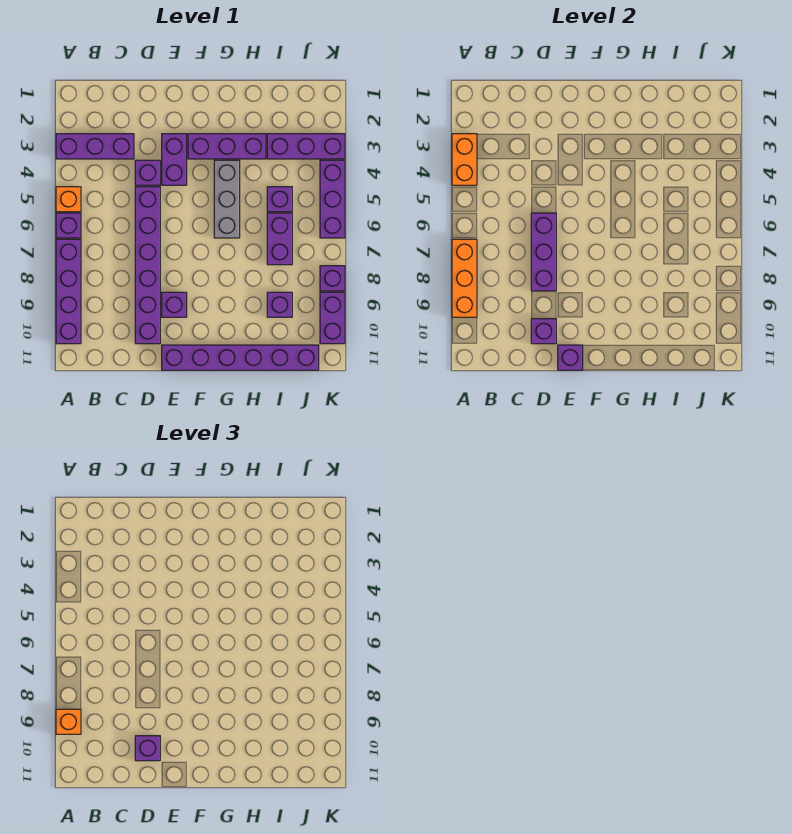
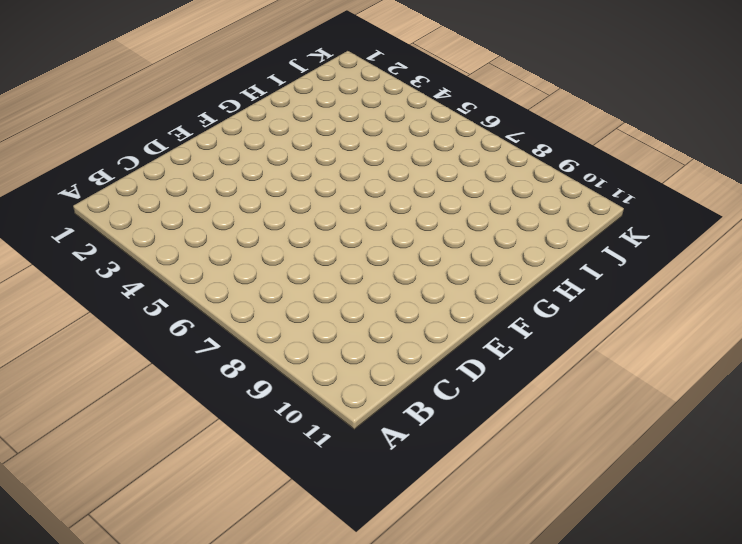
none -> purple 1x3 brick [56,134,134,159]
none -> orange 1x1 brick [56,187,81,212]
none -> purple 1x1 brick [56,213,81,238]

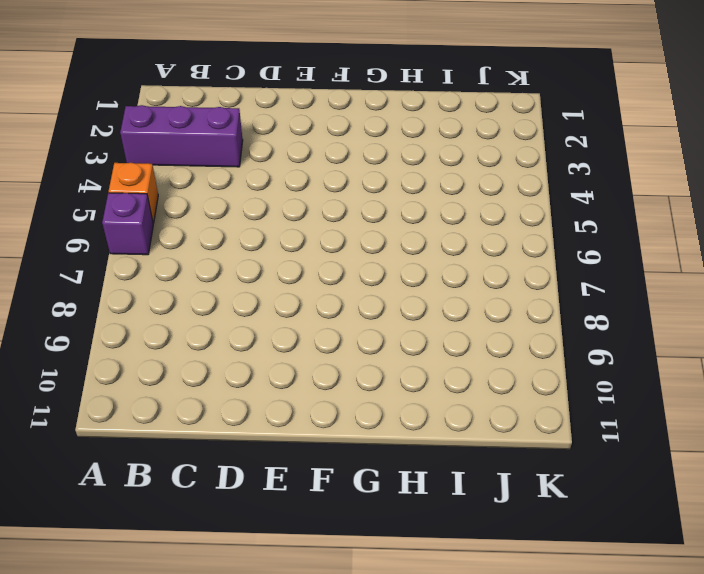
none -> purple 1x4 brick [56,239,81,344]
none -> purple 1x1 brick [135,160,160,185]
none -> purple 1x6 brick [135,187,160,344]

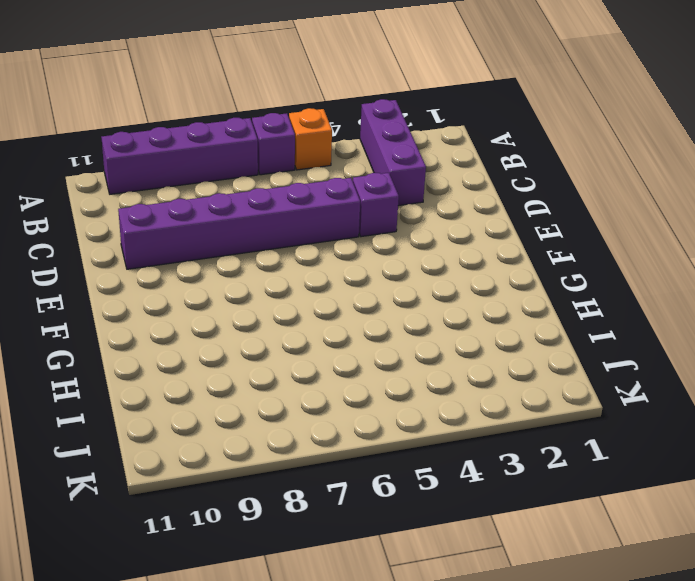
none -> purple 1x2 brick [162,134,187,185]
none -> purple 1x1 brick [162,292,187,317]
none -> purple 1x6 brick [162,345,319,370]

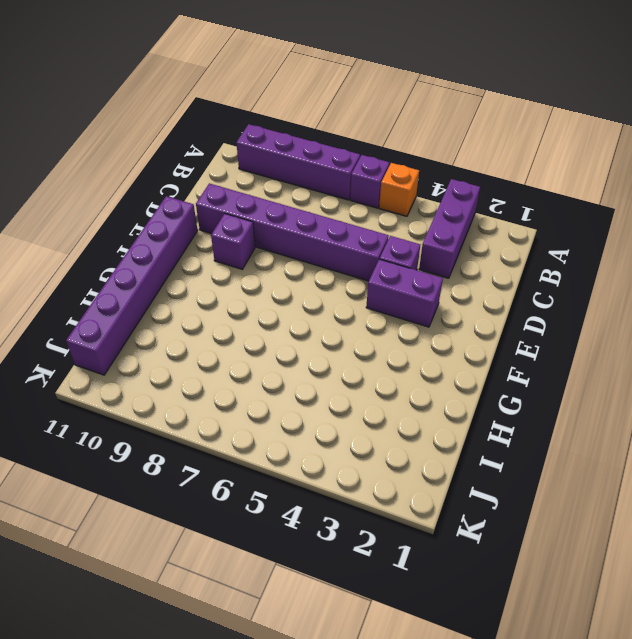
none -> purple 1x3 brick [188,134,266,159]
none -> grey 1x3 brick [214,160,240,238]
none -> purple 1x3 brick [267,134,345,159]

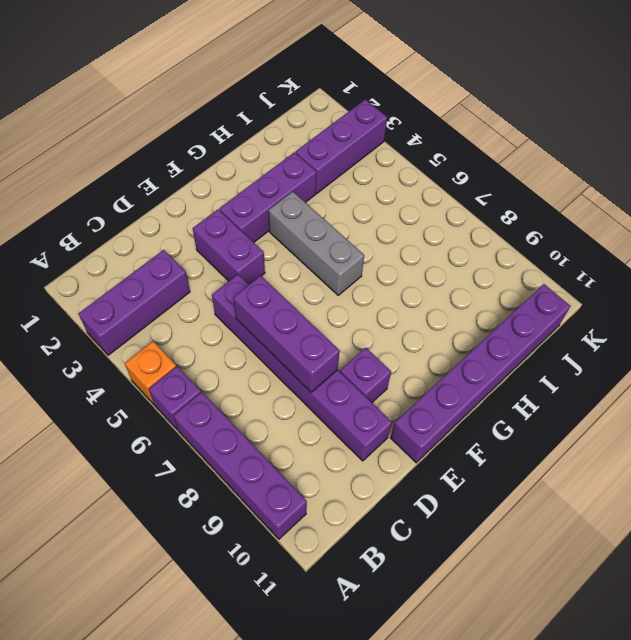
none -> purple 1x1 brick [135,160,160,185]
none -> purple 1x1 brick [267,187,292,212]
none -> purple 1x2 brick [267,213,292,265]

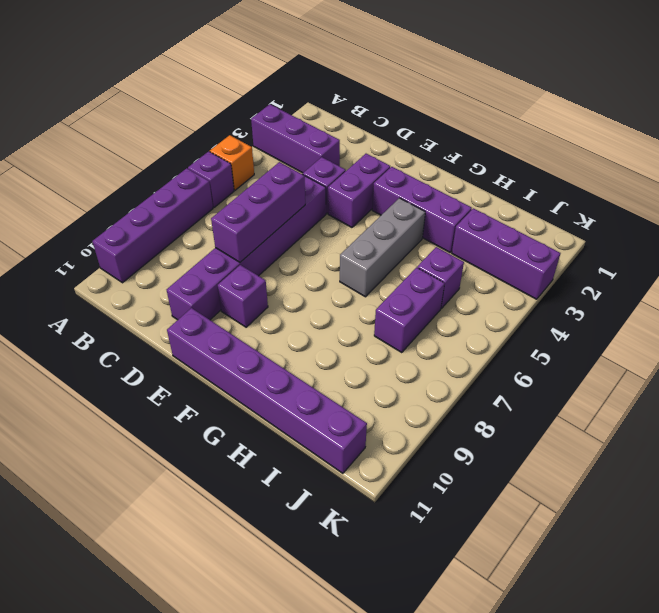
none -> purple 1x1 brick [267,292,292,317]
none -> purple 1x3 brick [320,160,345,238]
none -> purple 1x1 brick [320,266,345,291]

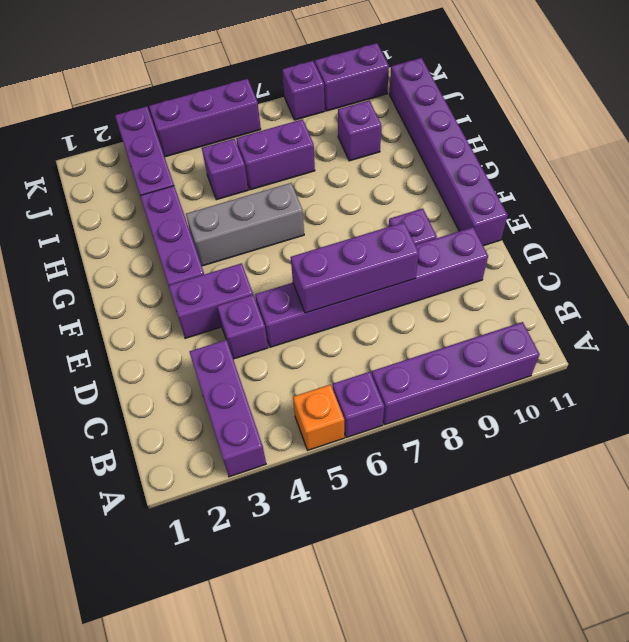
none -> orange 1x2 brick [452,134,477,185]
none -> orange 1x3 brick [452,239,477,317]
none -> purple 1x1 brick [531,319,556,344]

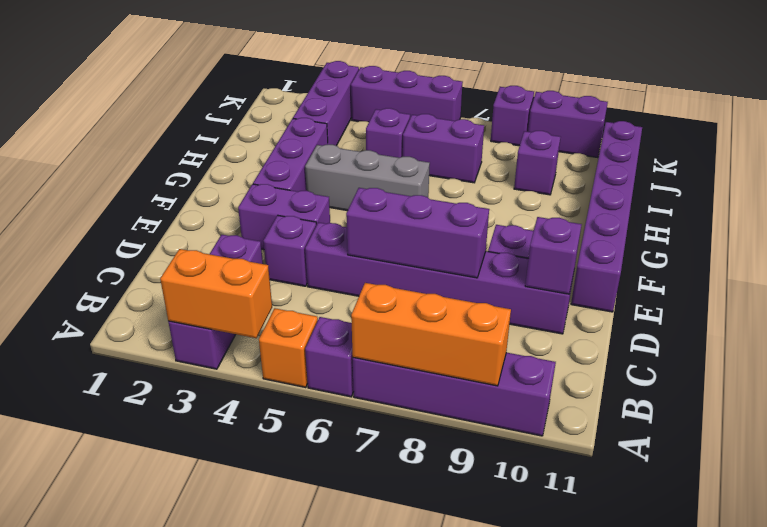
none -> purple 1x1 brick [558,345,583,370]
none -> orange 1x1 brick [56,709,81,734]
none -> purple 1x1 brick [135,736,160,761]

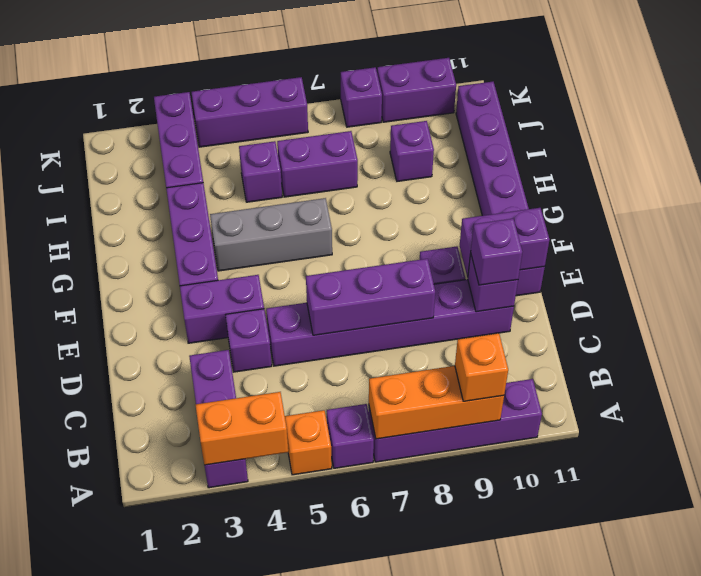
purple 1x2 brick [460,208,549,277] -> purple 1x1 brick [558,345,583,370]

